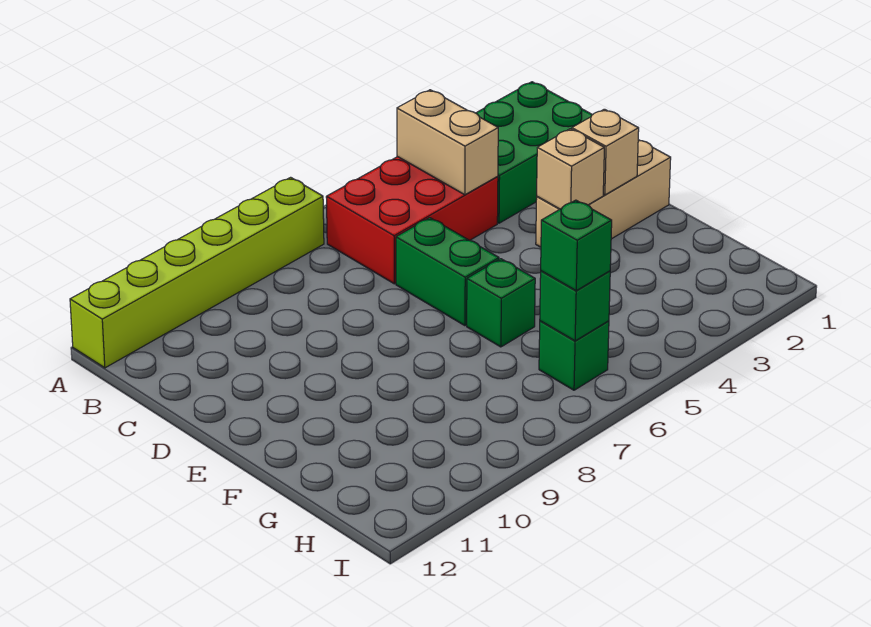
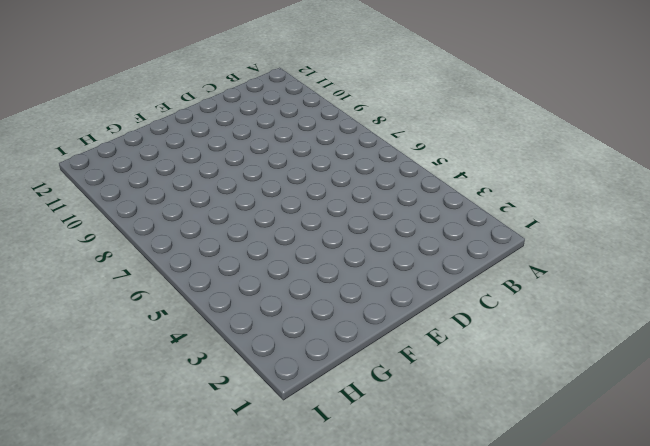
none -> lime 1x6 brick [70,177,324,368]
none -> green 2x3 brick [476,82,592,223]
none -> red 2x3 brick [326,157,498,284]

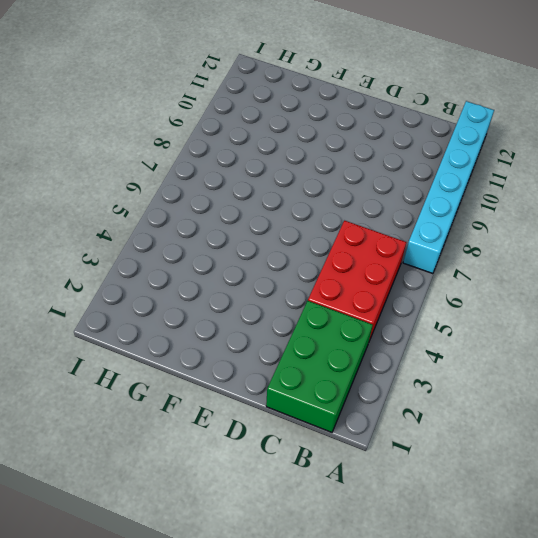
cyan 1x6 brick [403,101,494,274] -> lime 1x6 brick [70,177,324,368]
none -> green 1x2 brick [396,218,499,326]
none -> tan 1x3 brick [536,140,671,247]
none -> green 1x1 brick [467,259,535,347]

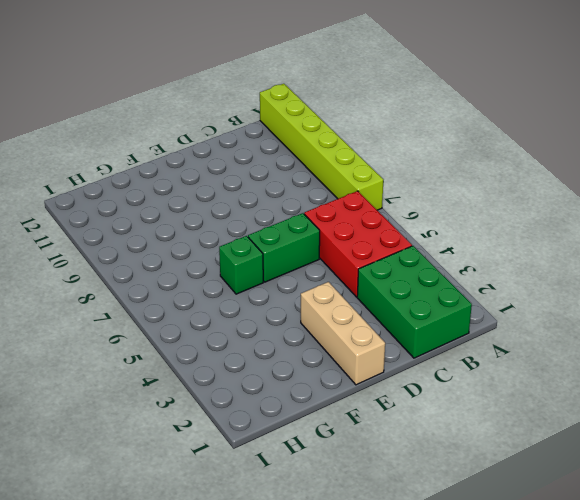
none -> green 1x1 brick [539,321,609,390]
none -> tan 1x2 brick [397,90,498,195]
none -> tan 1x1 brick [572,109,639,195]

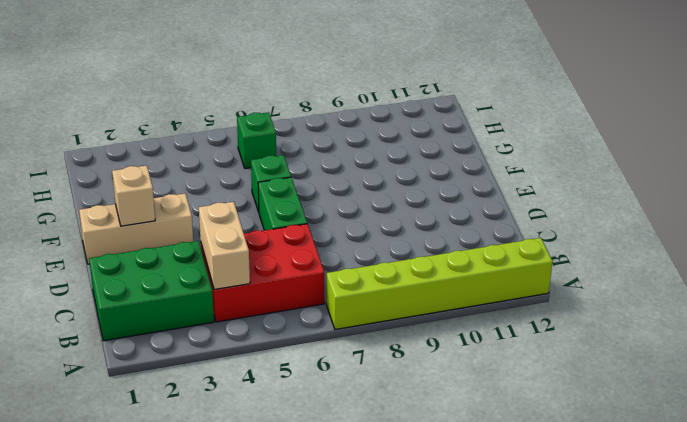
none -> tan 1x1 brick [537,129,604,209]
none -> green 1x1 brick [540,271,610,341]
none -> green 1x1 brick [541,200,612,291]

